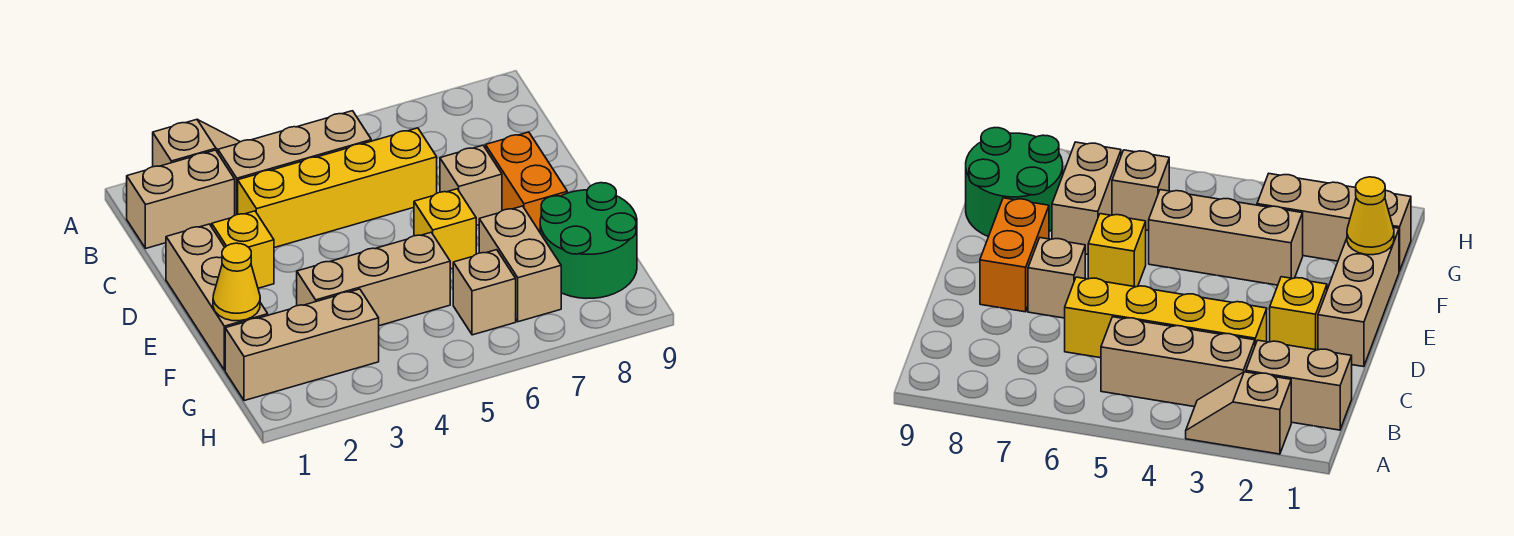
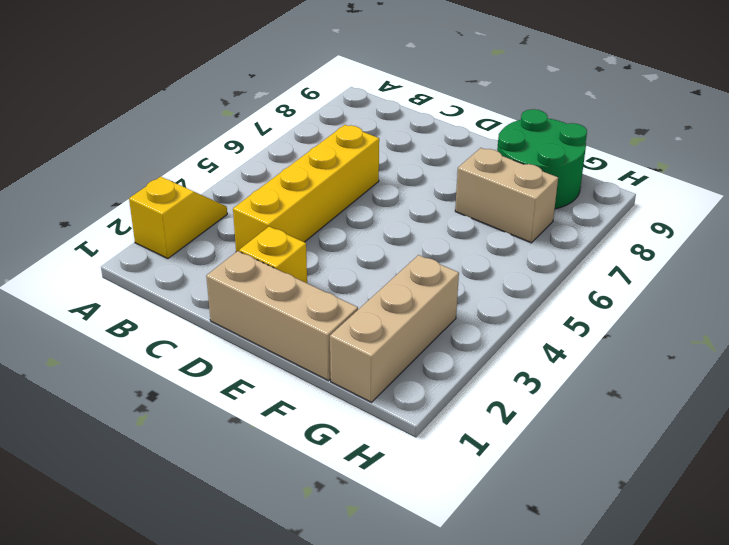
yellow 1x2 slope [129,177,227,259] -> tan 1x2 slope [153,120,240,167]
none -> tan 1x2 brick [127,150,235,248]
none -> tan 1x3 brick [218,111,371,215]
none -> tan 1x1 brick [440,145,502,226]

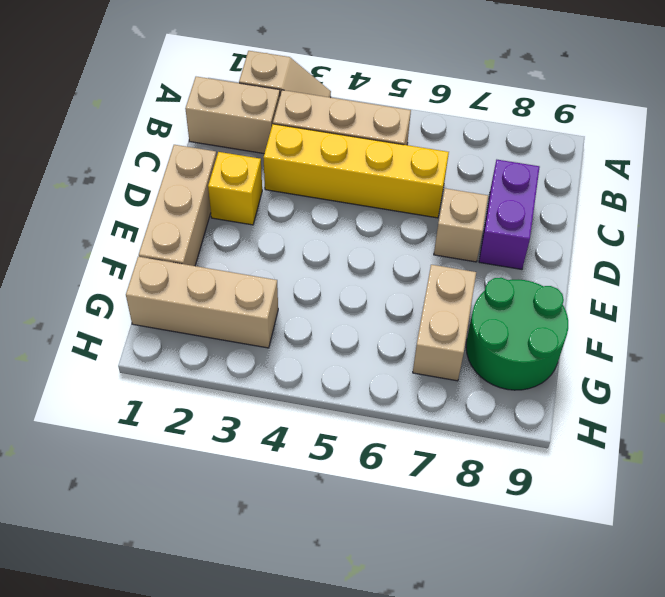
purple 1x2 brick [479,160,540,269] -> orange 1x2 brick [486,132,567,232]
none -> yellow 1x1 brick [414,189,476,269]
none -> tan 1x3 brick [297,232,450,326]
none -> tan 1x1 brick [453,250,516,335]

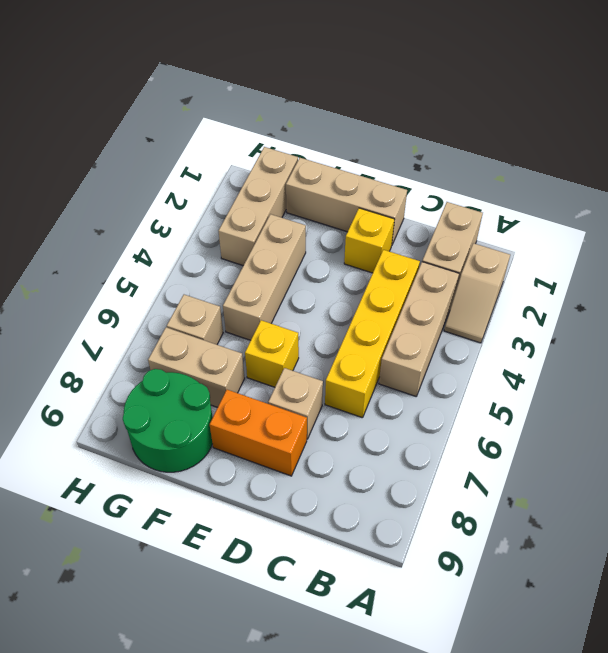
none -> yellow 1x1 cone [213,243,260,321]

